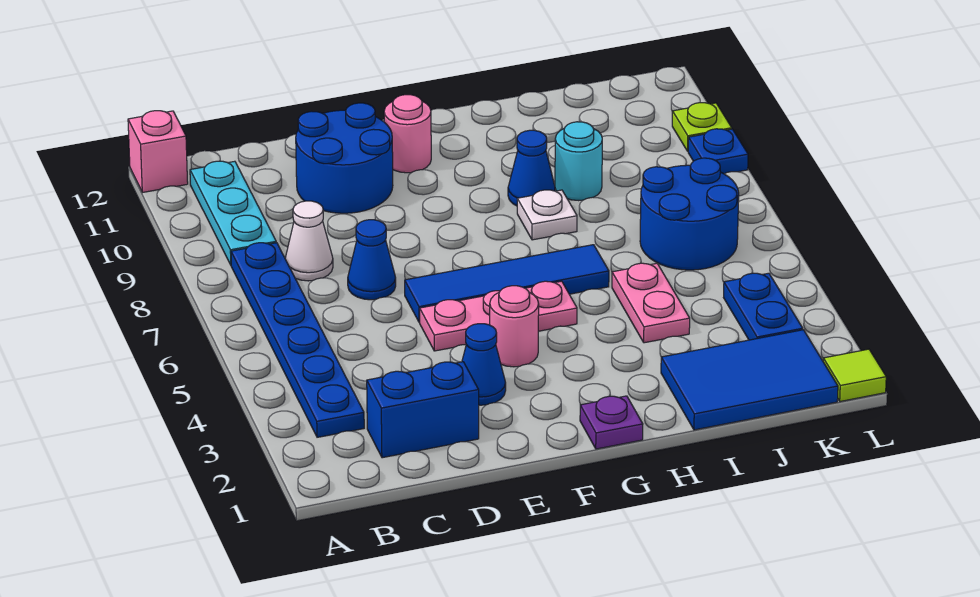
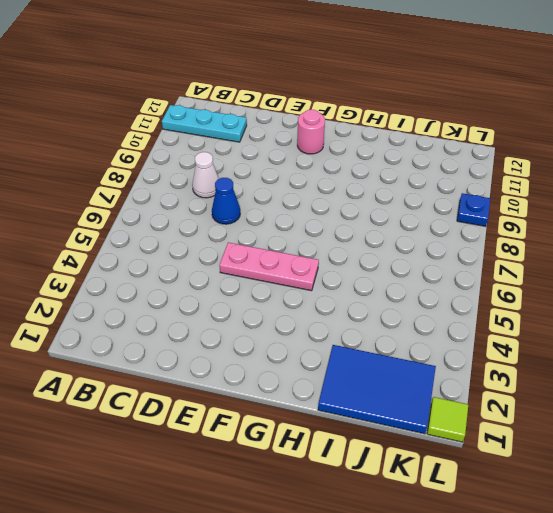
cyan 1x3 plate [162,105,247,142] -> cyan 1x3 plate turned to [190,161,276,265]
none -> pink 1x1 brick [128,111,188,193]
none -> blue 1x6 plate [231,243,364,437]
none -> blue 1x2 brick [367,362,479,458]

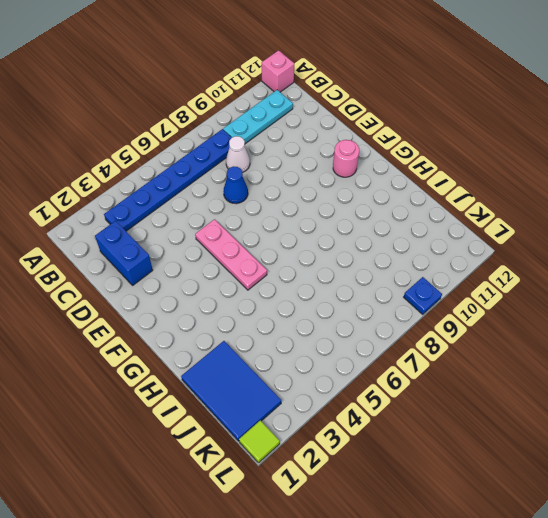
none -> blue 2x2 round brick [296,103,393,213]
none -> blue 1x1 cone [462,324,506,405]
none -> blue 1x4 tile [405,245,609,323]

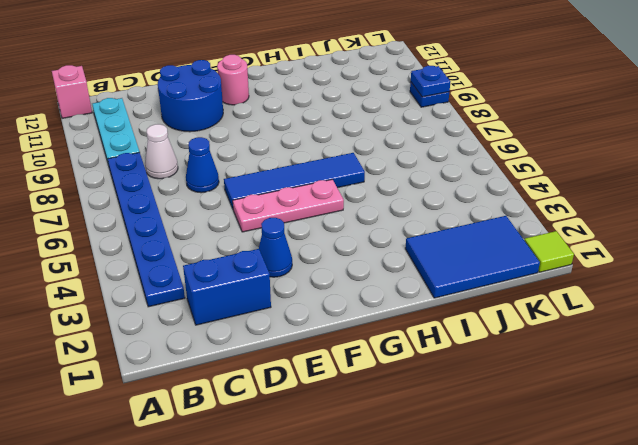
blue 1x1 plate [411,66,451,97] -> none
none -> pink 1x1 round brick [490,286,539,367]
none -> purple 1x1 plate [580,396,643,449]
none -> white 1x1 plate [517,190,577,240]

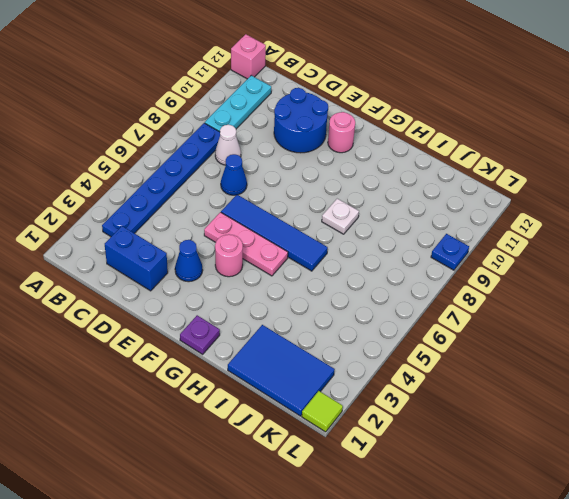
none -> blue 1x1 cone [508,130,555,206]
none -> pink 1x2 plate [612,263,690,343]
none -> cyan 1x1 round brick [555,122,602,201]

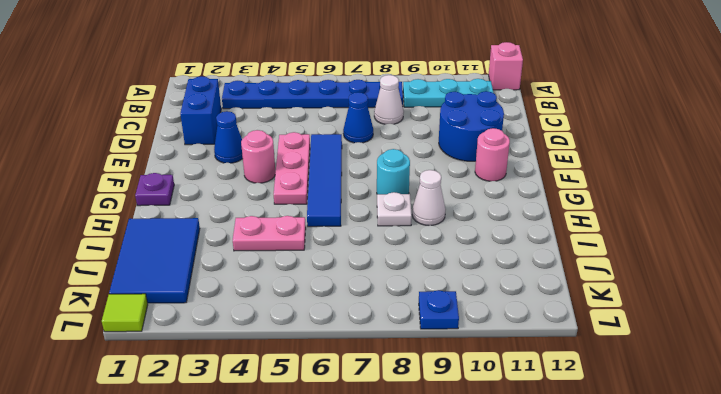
cyan 1x1 round brick [377,149,410,194] -> cyan 1x1 round brick moved to [555,122,602,201]
white 1x1 cone [412,170,446,226] -> blue 1x1 cone [508,130,555,206]
none -> blue 2x2 round brick [640,158,739,270]
none -> blue 1x2 plate [724,273,803,340]
none -> lime 1x1 plate [672,103,732,151]

